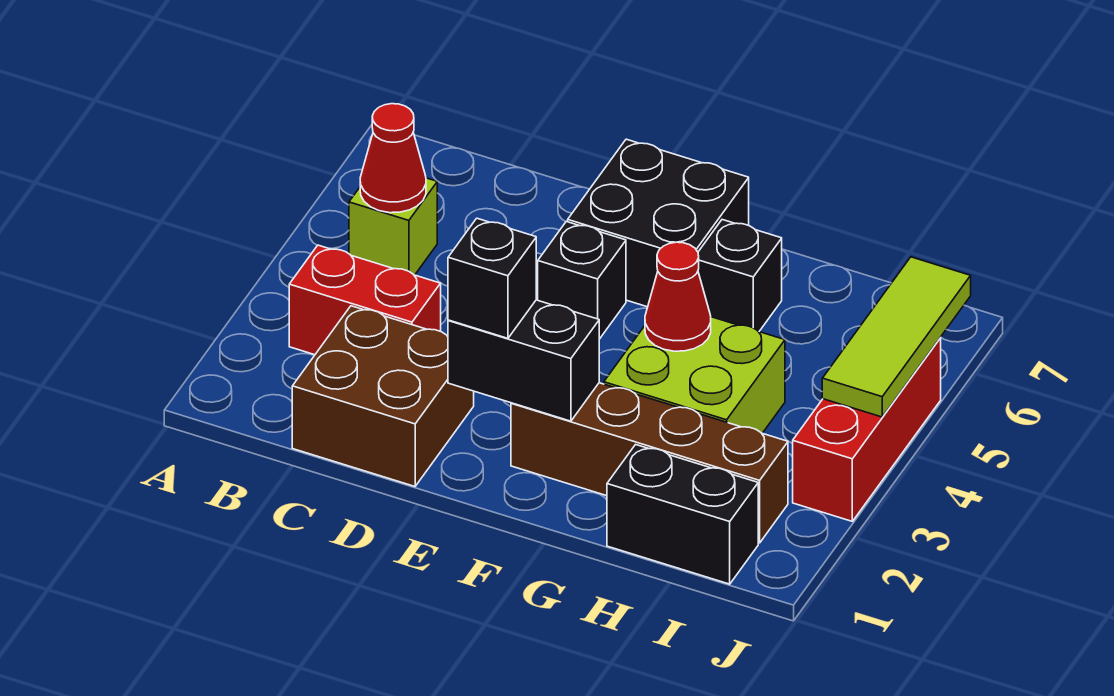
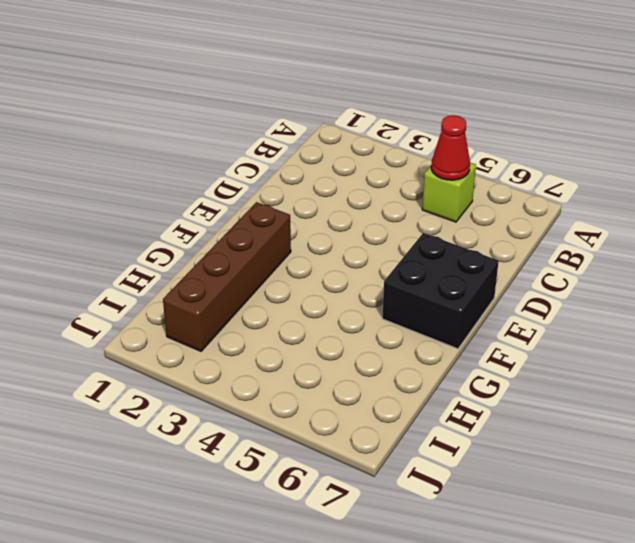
none -> red 1x2 brick [289,245,441,355]
none -> brown 2x2 brick [292,306,474,486]
none -> black 1x1 brick [538,222,626,339]

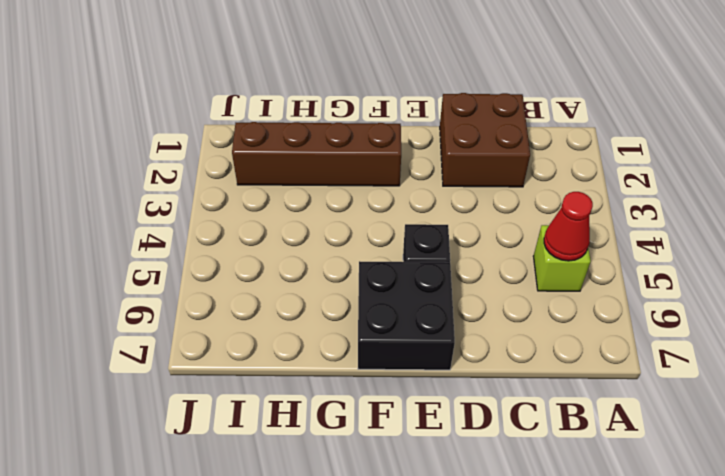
none -> red 1x2 brick [289,245,441,355]
none -> lime 2x2 brick [604,317,785,433]
none -> black 1x1 brick [698,220,782,332]

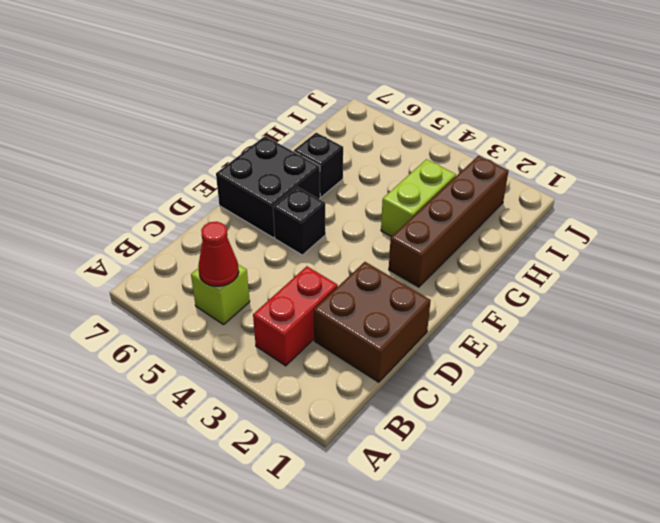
lime 1x2 brick [381,159,456,237] -> lime 2x2 brick [604,317,785,433]
none -> black 1x2 brick [607,445,758,584]
none -> red 1x3 brick [793,338,941,521]
none -> black 1x2 brick [448,300,599,421]

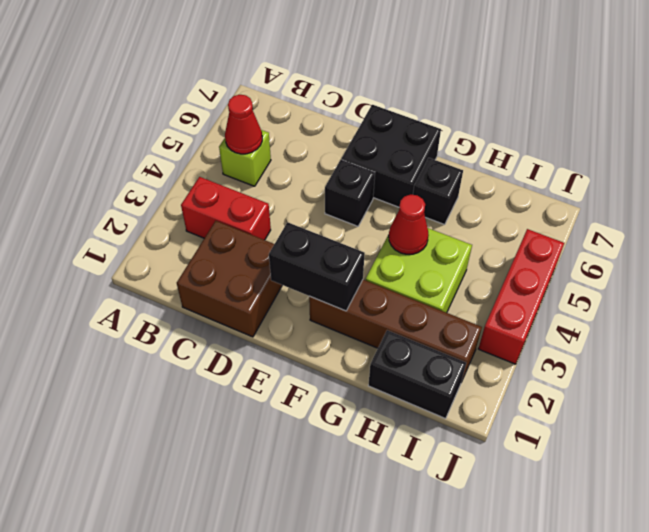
none -> lime 1x3 tile [822,257,971,417]
none -> black 1x1 brick [448,218,536,338]

